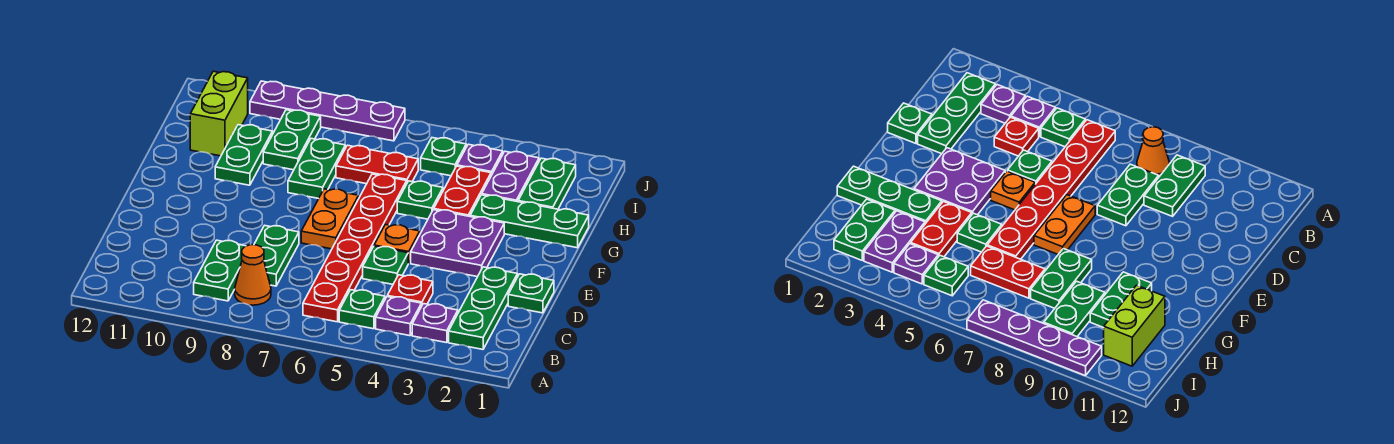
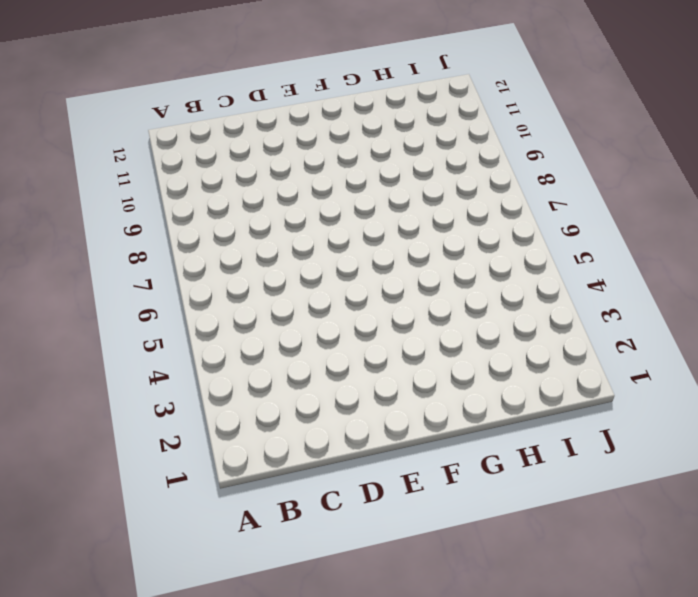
none -> green 1x3 plate [449,267,518,349]
none -> purple 1x1 plate [412,304,458,343]
none -> purple 1x1 plate [376,297,421,336]

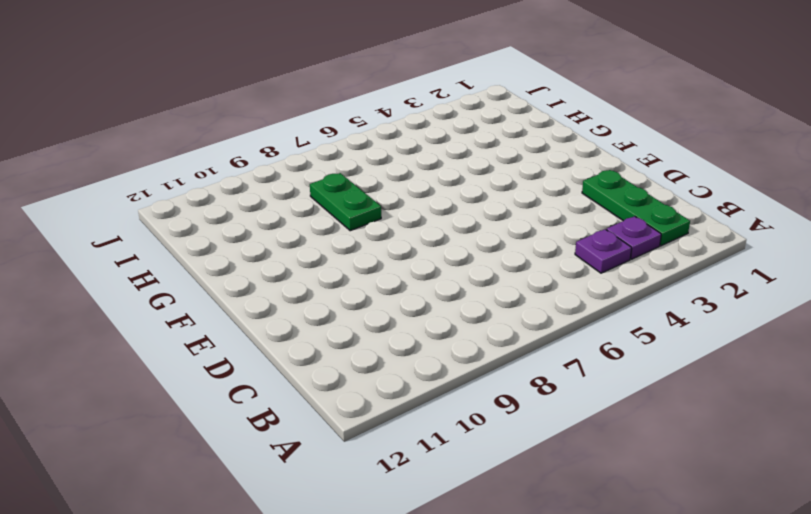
none -> green 1x1 plate [339,290,385,329]
none -> red 1x6 plate [303,174,407,322]
none -> orange 1x1 cone [235,245,271,305]

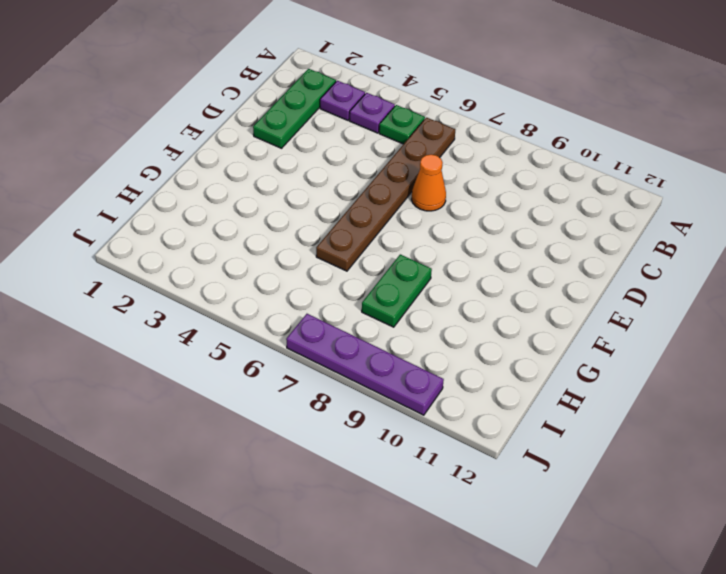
brown 1x6 plate [316,118,455,271] -> red 1x6 plate [303,174,407,322]
orange 1x1 cone [411,154,446,211] -> orange 1x1 cone moved to [235,245,271,305]
none -> green 1x2 plate [194,240,245,301]
none -> red 1x1 plate [387,275,433,306]
none -> green 1x2 plate [254,225,299,286]

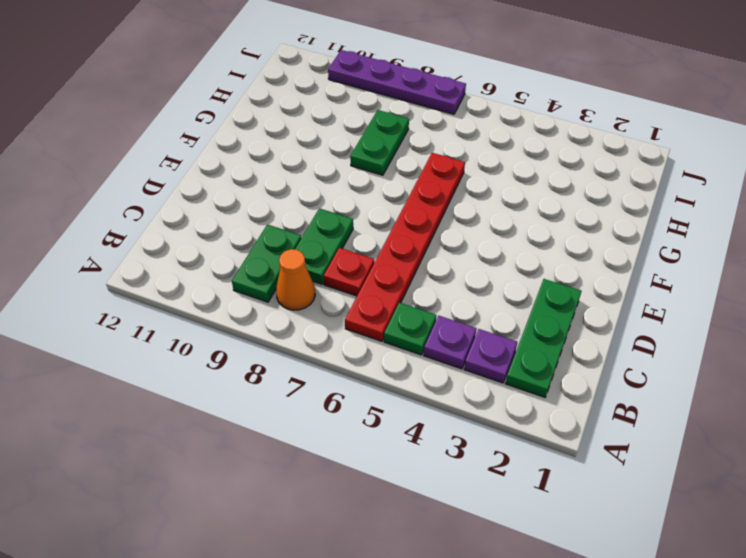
red 1x1 plate [324,248,374,296] -> red 1x1 plate moved to [387,275,433,306]
none -> green 1x1 plate [508,274,554,313]
none -> green 1x1 plate [363,246,409,284]
none -> purple 2x2 plate [411,210,504,277]

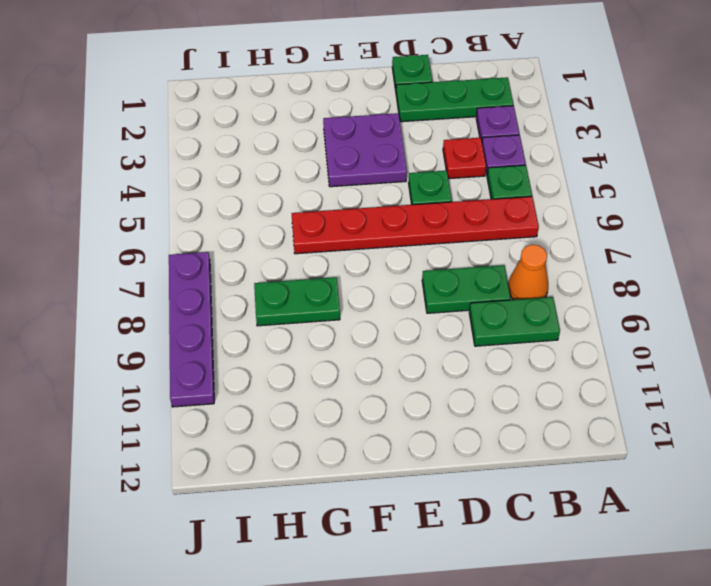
none -> orange 1x1 plate [374,224,420,263]
none -> orange 1x2 plate [301,189,359,249]
none -> green 1x3 plate [470,195,589,248]

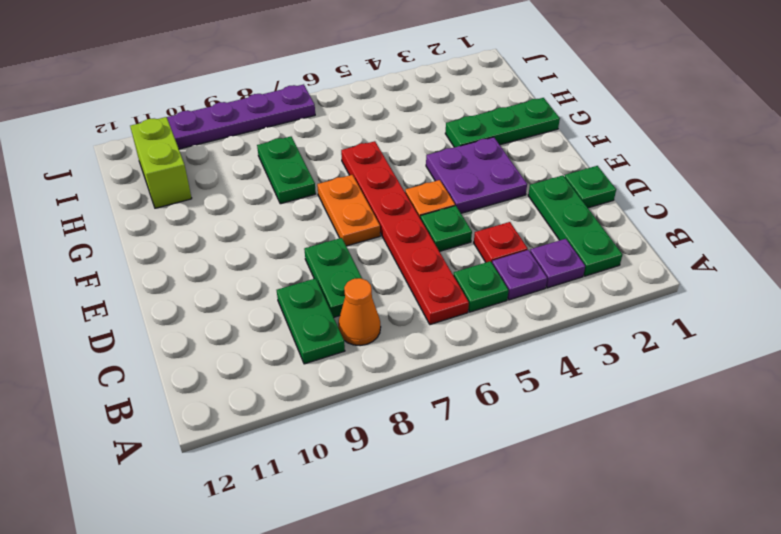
none -> red 1x2 plate [434,166,491,216]
none -> green 1x1 plate [397,181,443,219]
none -> green 1x2 plate [215,125,273,185]

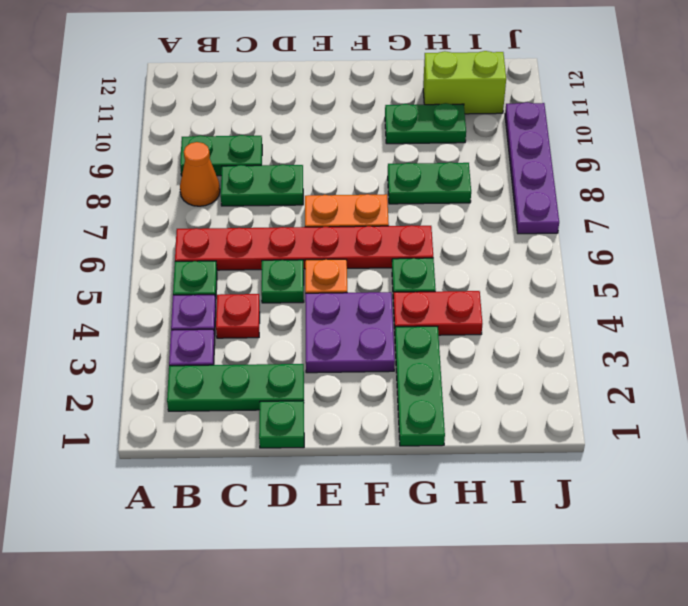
none -> green 1x2 plate [518,158,576,209]
none -> purple 1x2 plate [482,151,539,202]
none -> red 1x2 plate [336,145,418,184]

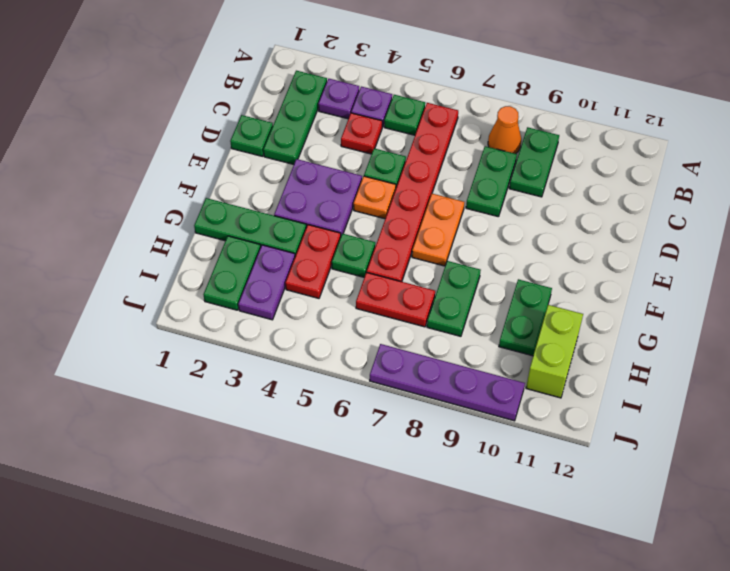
none -> green 1x2 plate [263,110,321,170]
none -> purple 1x1 plate [457,144,503,176]
none -> green 1x1 plate [421,138,466,176]

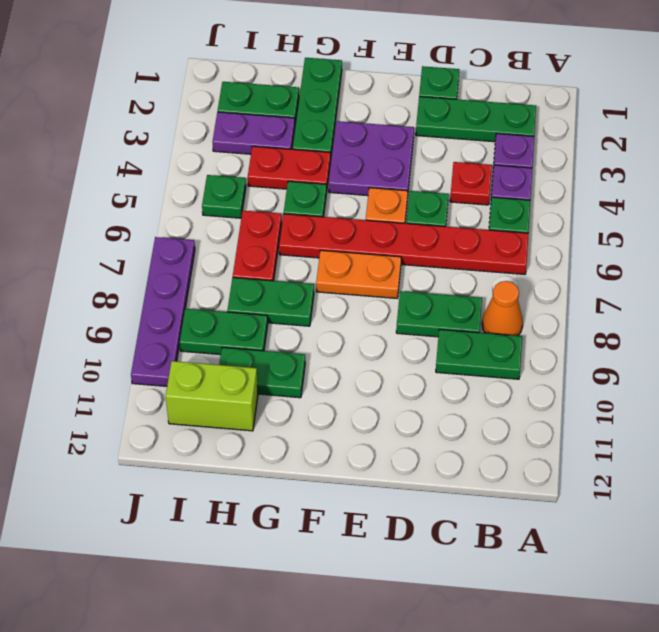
none -> purple 1x1 plate [457,144,503,176]

